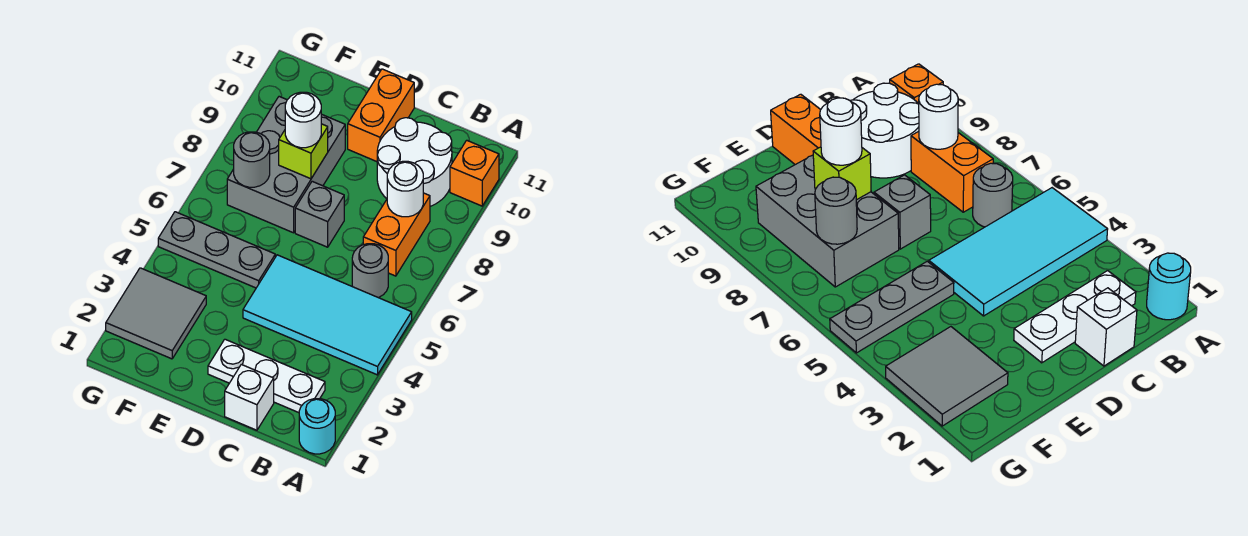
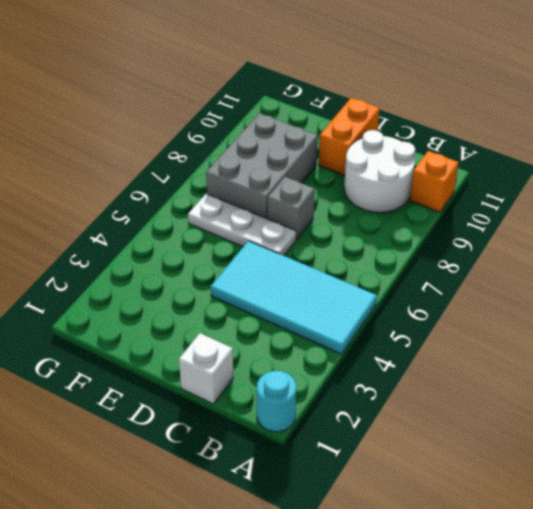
white 1x3 plate [188,194,296,256] -> white 1x3 plate moved to [208,339,325,413]
none -> grey 1x1 round brick [352,244,388,298]
none -> orange 1x2 brick [363,193,430,276]
none -> grey 1x3 plate [158,212,275,288]

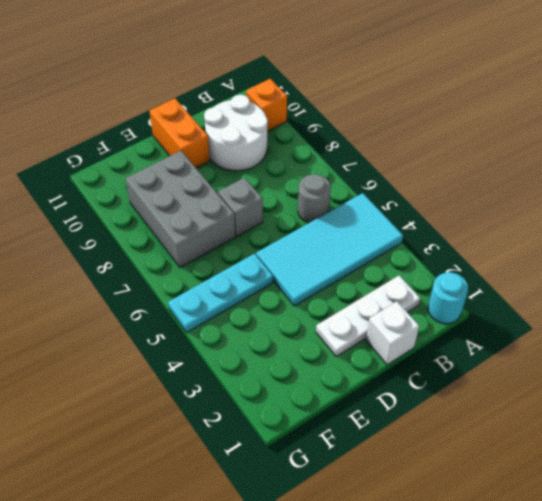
cyan 1x3 plate [168,254,273,332] -> grey 1x3 plate [158,212,275,288]
none -> orange 1x2 brick [363,193,430,276]
none -> grey 2x2 tile [106,268,206,359]
none -> white 1x1 round brick [387,161,423,217]

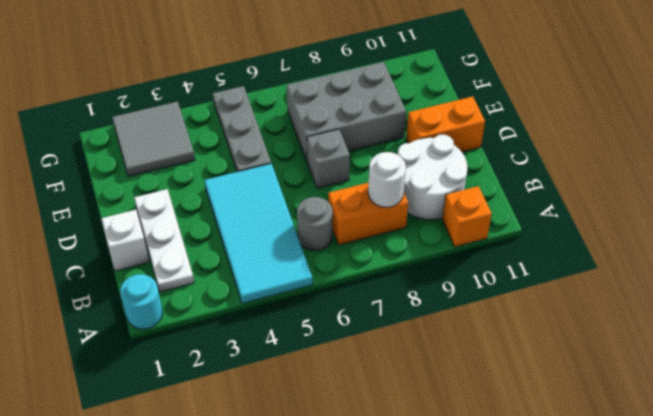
none -> lime 1x1 brick [279,124,328,179]
none -> grey 1x1 round brick [234,132,270,187]
none -> white 1x1 round brick [285,92,321,148]

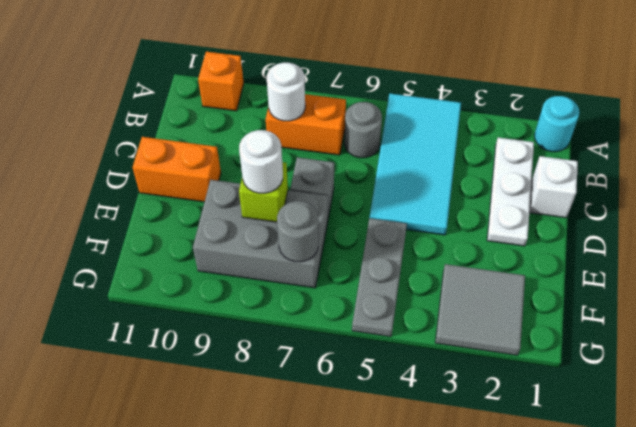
none -> white 2x2 round brick [377,118,452,206]

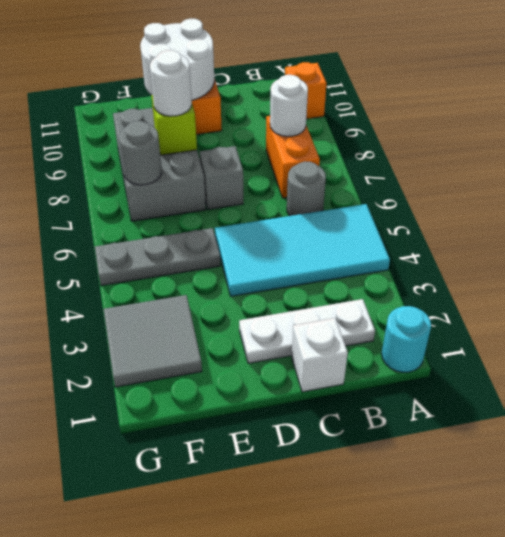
white 2x2 round brick [140,19,214,100] -> white 2x2 round brick moved to [377,118,452,206]

